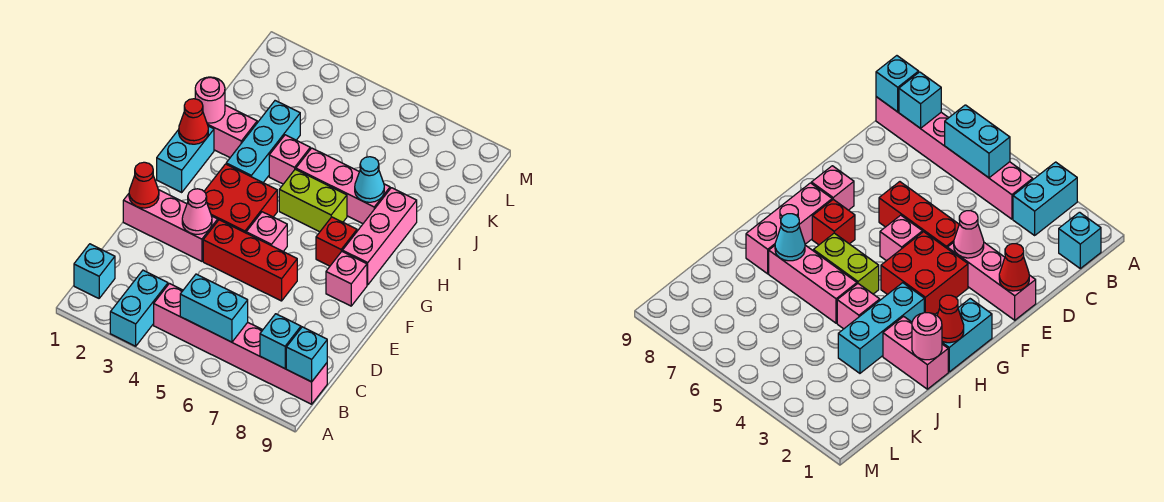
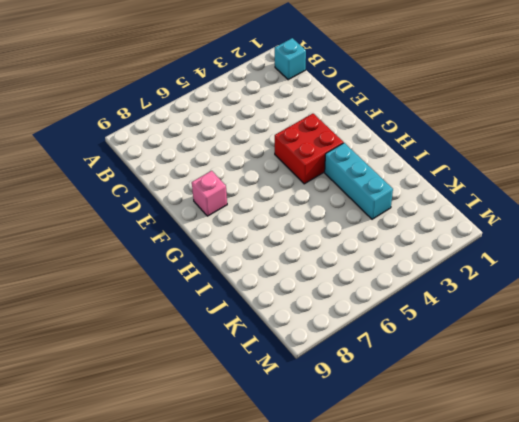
none -> cyan 1x2 brick [110,270,168,346]
none -> pink 1x6 brick [154,284,327,404]
none -> pink 1x3 brick [123,190,218,261]

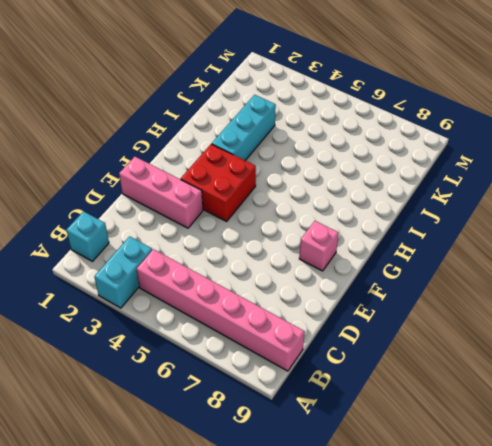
none -> red 1x3 brick [203,220,297,301]
none -> pink 1x1 brick [246,212,287,251]
none -> cyan 1x2 brick [157,126,214,192]

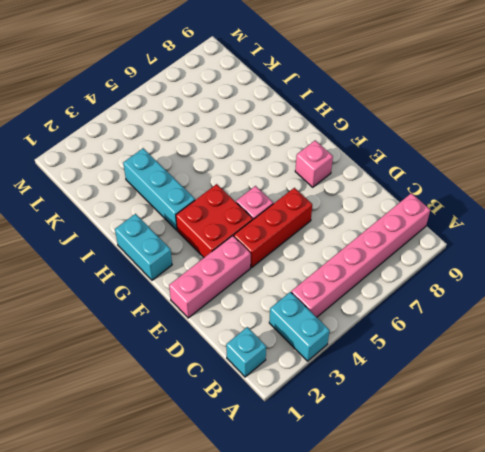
none -> red 1x1 brick [316,217,357,266]
none -> pink 1x3 brick [343,188,417,285]
none -> lime 1x2 brick [279,169,347,232]

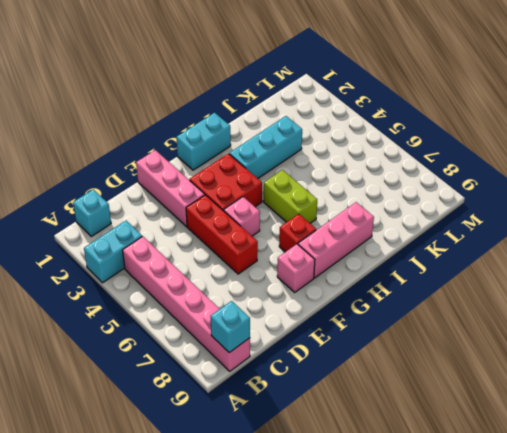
none -> pink 1x2 brick [207,105,257,157]
none -> pink 1x1 brick [269,135,310,184]
none -> pink 1x3 brick [296,148,390,224]

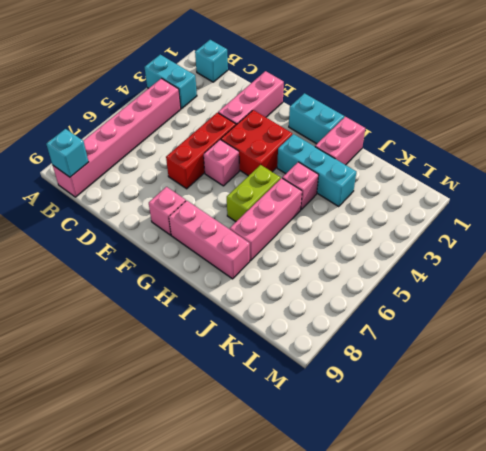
none -> red 1x1 brick [316,217,357,266]
none -> cyan 1x2 brick [180,274,248,342]
none -> cyan 1x1 brick [260,314,301,369]

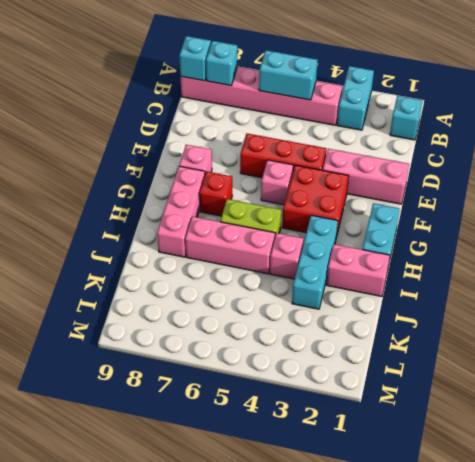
none -> red 1x1 cone [129,162,159,208]
none -> pink 1x1 cone [182,189,212,234]
none -> red 1x1 cone [179,99,208,144]

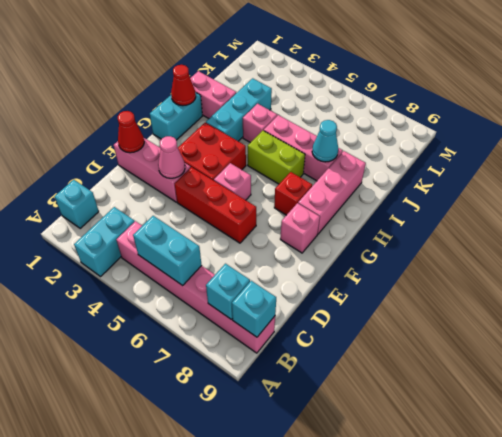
none -> pink 1x1 round brick [195,77,225,123]

